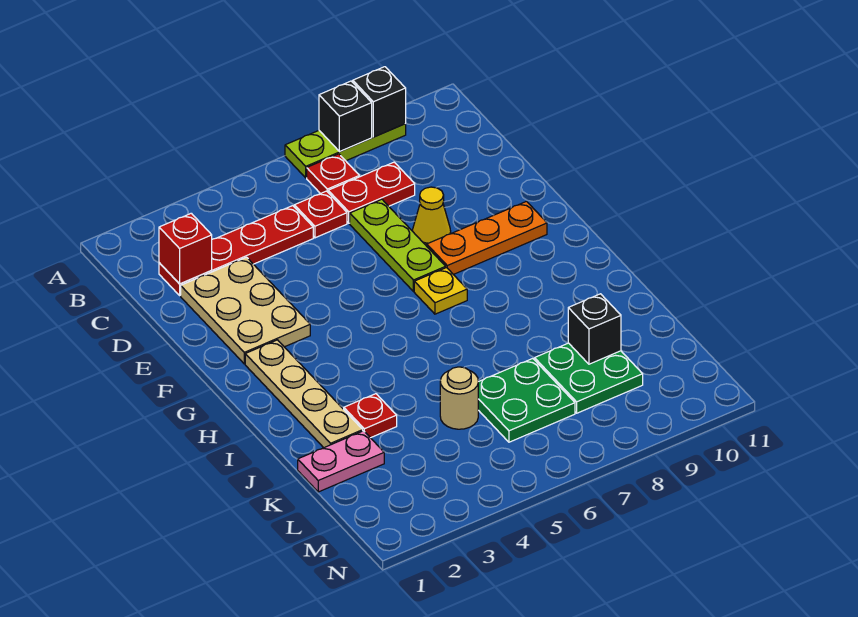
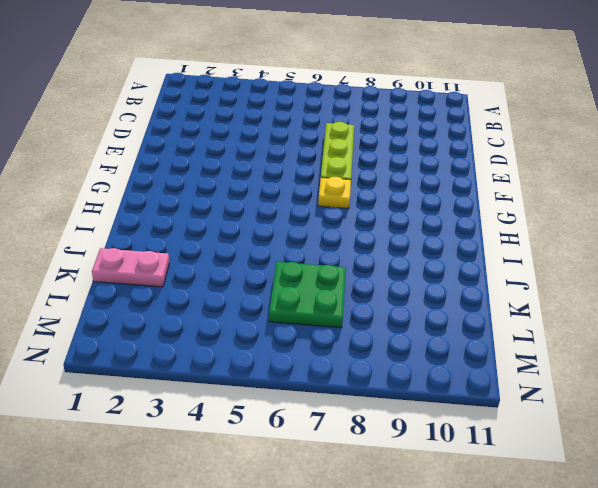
none -> lime 1x3 plate [285,124,406,178]
none -> red 1x1 plate [307,154,359,194]
none -> red 1x4 plate [159,206,313,295]

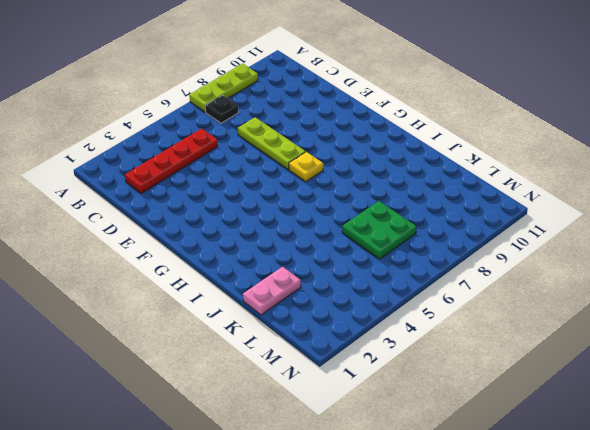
black 1x1 plate [205,95,238,123] -> red 1x1 plate [307,154,359,194]
none -> red 1x1 plate [294,191,347,238]
none -> red 1x2 plate [328,162,415,223]
none -> tan 2x3 plate [181,257,310,364]

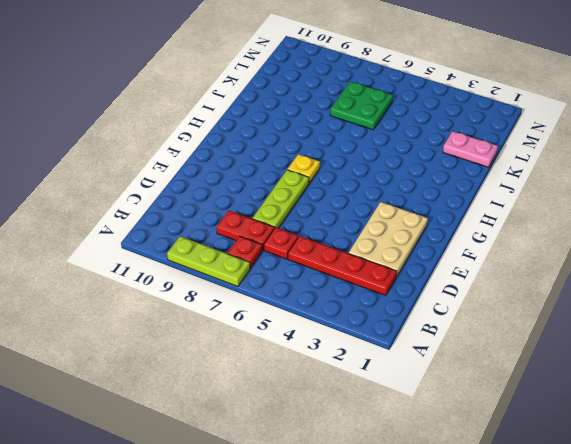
none -> yellow 1x1 cone [412,187,451,246]
none -> orange 1x3 plate [427,201,547,275]
none -> tan 1x4 plate [245,340,363,448]

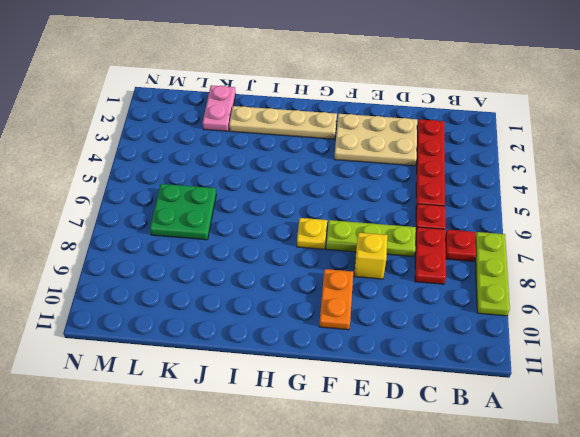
yellow 1x1 brick [354,233,387,279] -> yellow 1x1 cone [412,187,451,246]
orange 1x2 plate [319,269,353,330] -> orange 1x3 plate [427,201,547,275]
none -> red 1x1 plate [344,394,397,438]
none -> tan 1x1 round brick [440,367,478,429]
none -> green 2x2 plate [535,343,643,413]

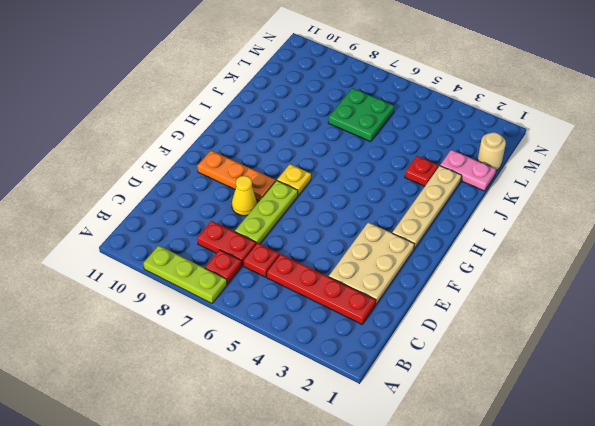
tan 1x1 round brick [477,132,506,170] -> tan 1x1 round brick moved to [440,367,478,429]
none -> green 2x2 plate [535,343,643,413]
none -> black 1x1 brick [319,81,372,152]
none -> black 1x1 brick [353,67,406,137]

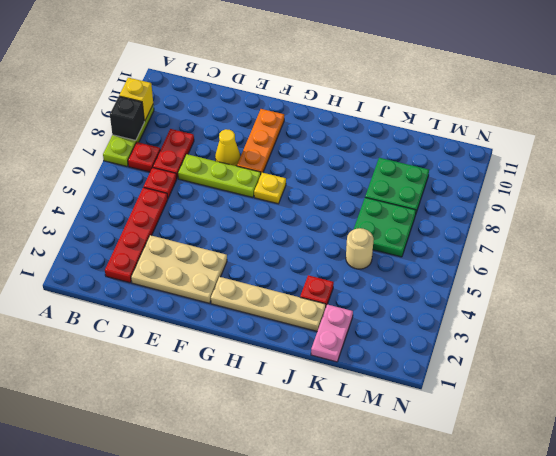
yellow 1x1 brick [119,78,153,121] -> black 1x1 brick [353,67,406,137]
none -> red 1x1 brick [159,213,212,284]
none -> black 1x1 brick [568,294,621,364]

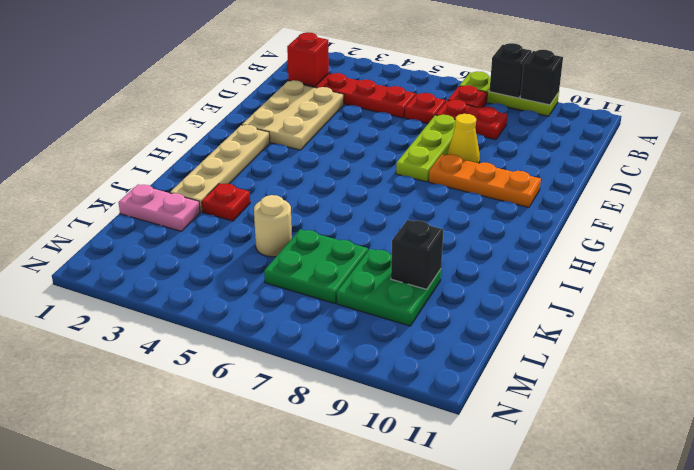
none -> yellow 1x1 plate [414,268,467,314]

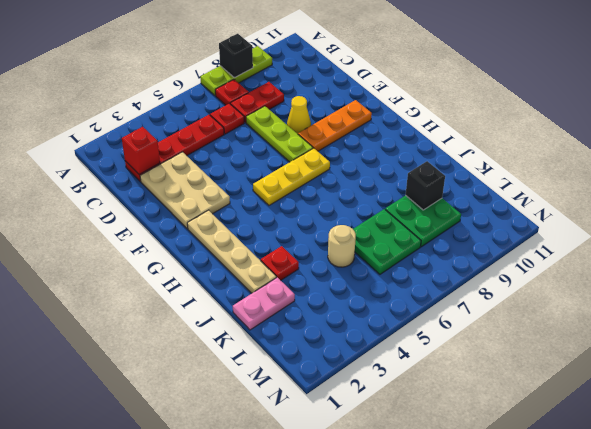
yellow 1x3 plate [253,148,330,205] -> yellow 1x1 plate [414,268,467,314]
none -> black 1x1 brick [353,67,406,137]

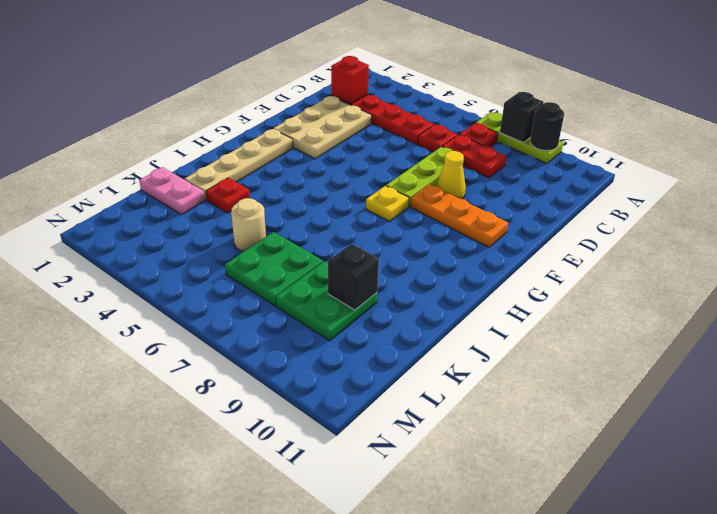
black 1x1 round brick [530,102,564,150] -> black 1x1 brick [353,67,406,137]

